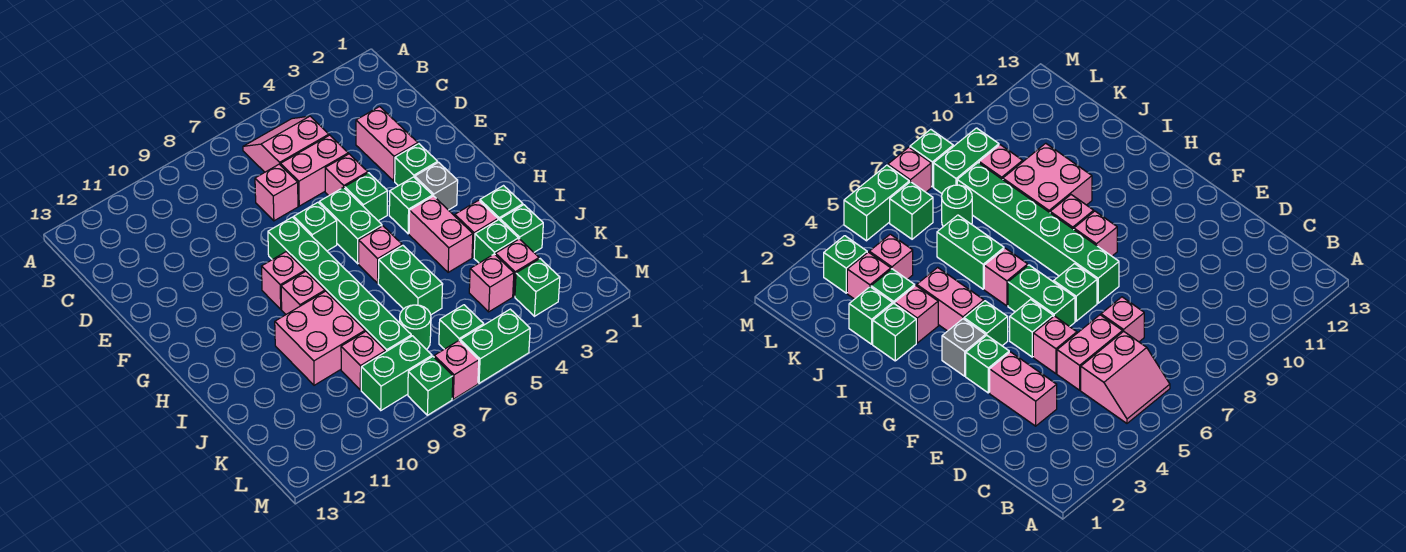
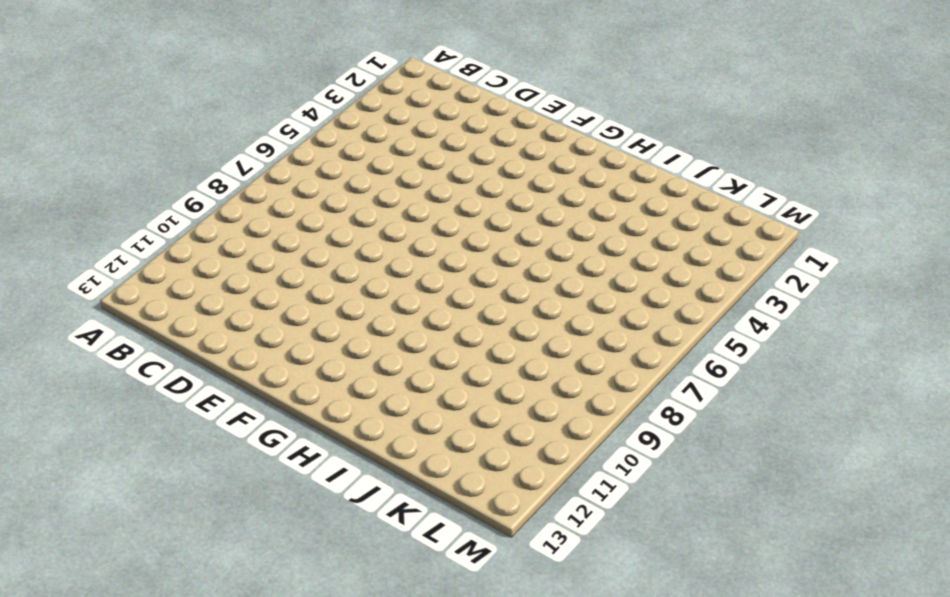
none -> pink 2x2 slope [243,116,329,172]
none -> pink 1x2 brick [356,107,418,181]
none -> pink 1x2 brick [281,135,348,206]
none -> pink 1x1 brick [255,164,298,221]

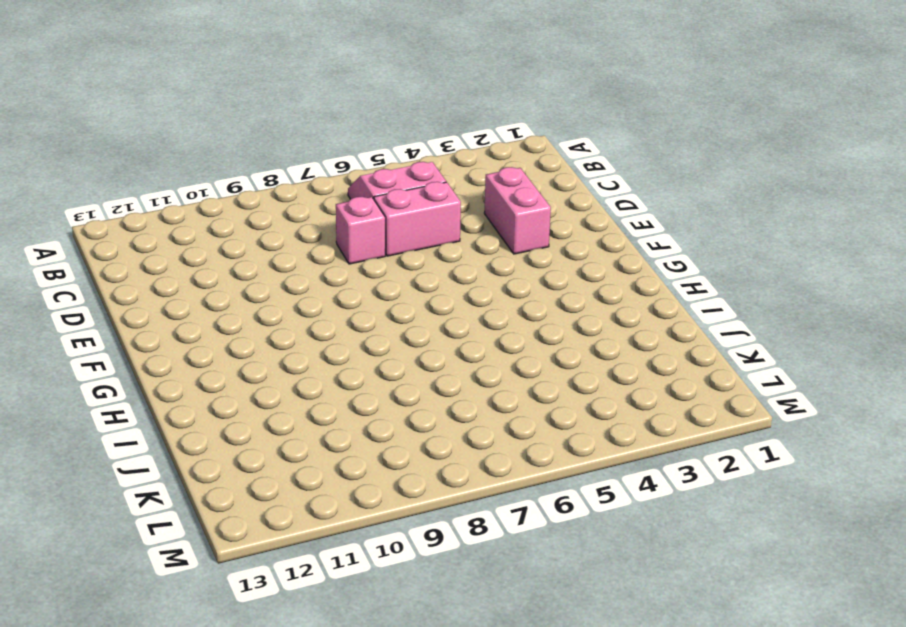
none -> pink 1x1 brick [325,154,368,196]
none -> green 1x1 brick [395,144,438,186]
none -> green 1x1 brick [345,173,388,221]
none -> green 1x2 brick [319,187,382,264]

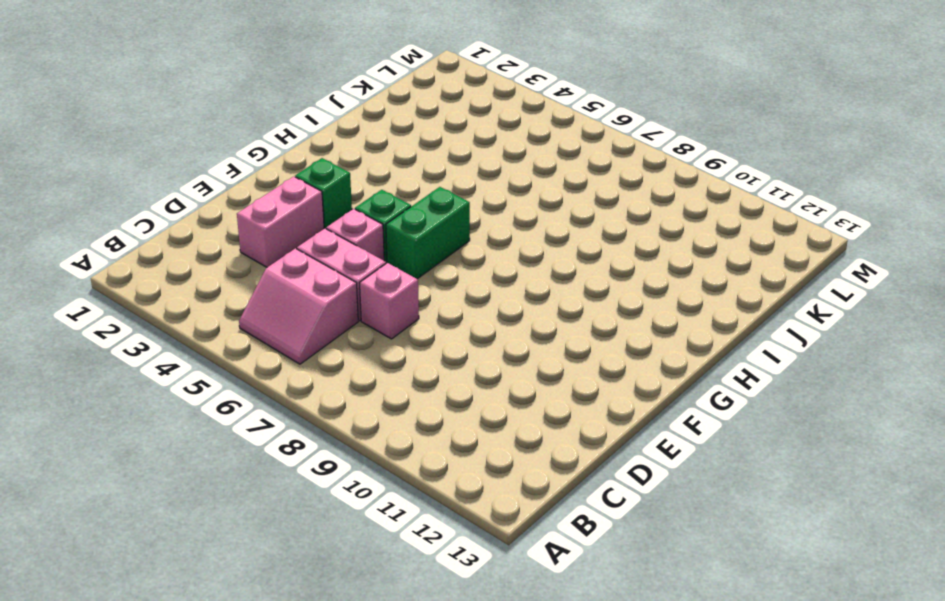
none -> green 1x1 brick [294,202,337,251]
none -> green 1x6 brick [268,217,411,352]
none -> grey 1x1 brick [415,162,458,210]
none -> green 1x1 brick [389,177,433,234]

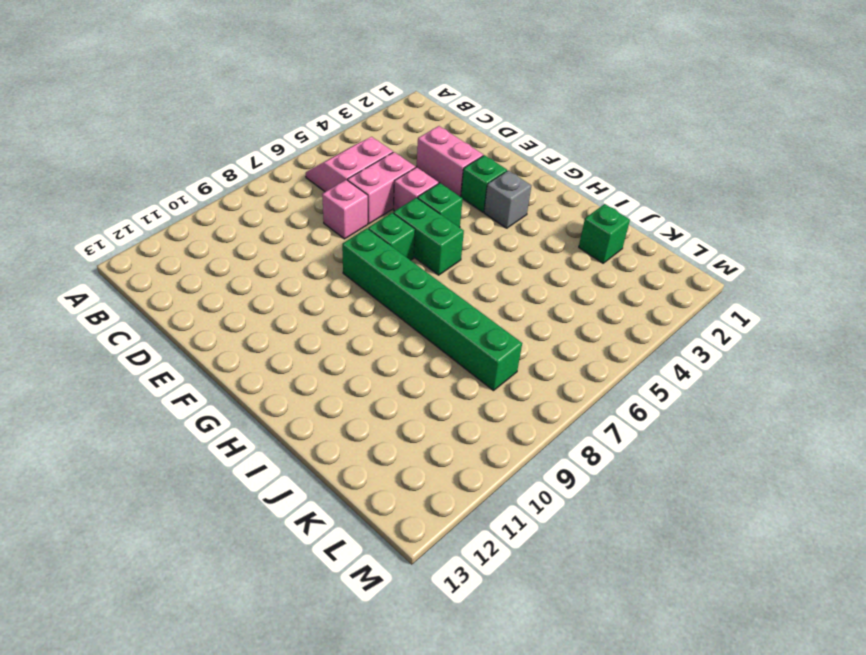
none -> green 1x1 brick [389,177,433,234]
none -> pink 1x1 brick [261,252,305,309]
none -> pink 1x2 brick [409,196,473,272]
none -> pink 1x1 brick [359,226,402,283]

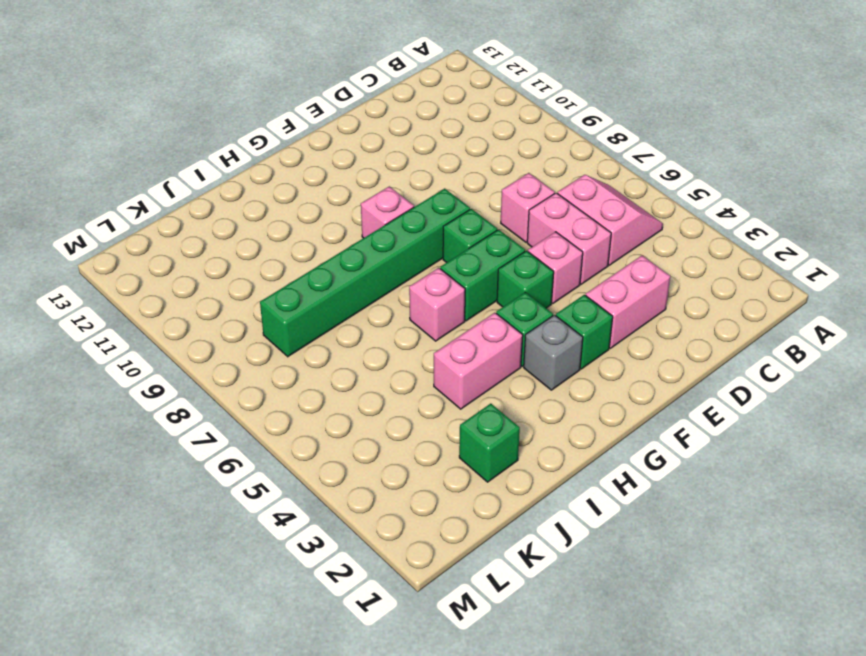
none -> pink 1x1 brick [281,271,325,314]
none -> green 1x1 brick [480,186,523,220]
none -> pink 1x1 brick [455,200,498,257]
none -> green 1x2 brick [378,245,443,315]

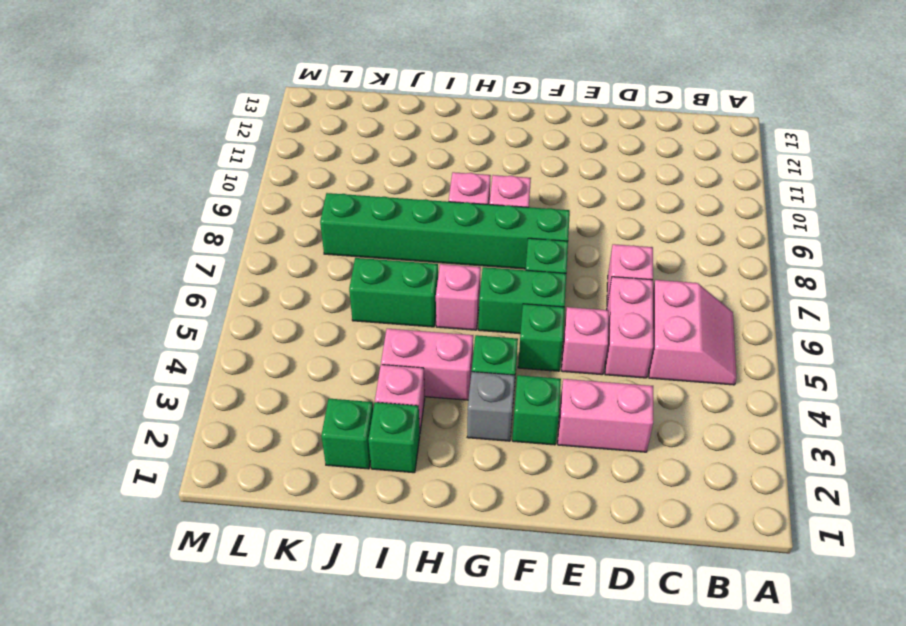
none -> pink 2x2 brick [275,291,365,385]
none -> green 1x1 brick [474,220,518,263]
none -> pink 1x1 brick [495,239,539,296]
none -> pink 1x1 brick [469,254,514,312]

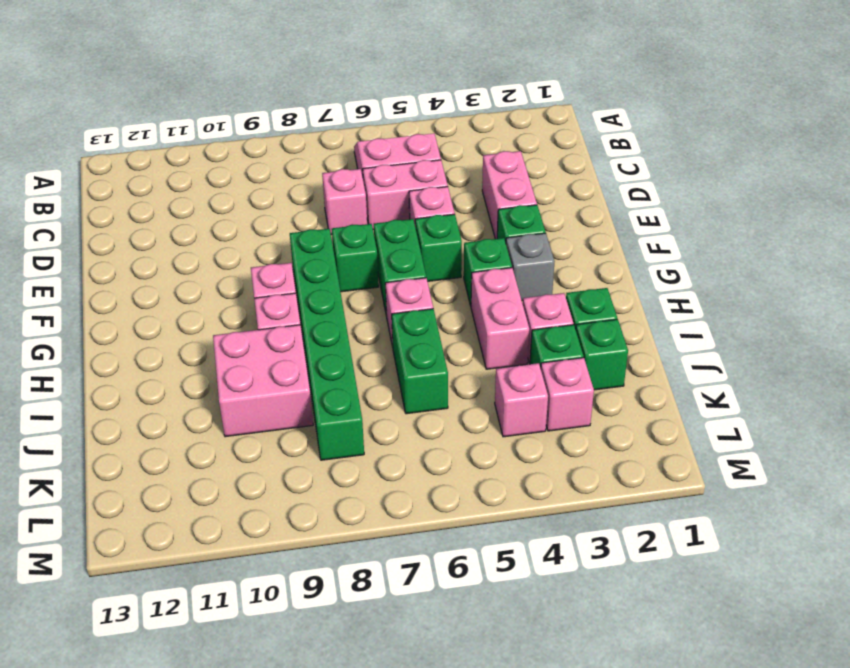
none -> green 1x1 round brick [400,305,431,350]
none -> pink 1x1 brick [341,332,385,390]
none -> green 1x1 brick [515,259,560,316]
none -> green 1x1 brick [439,305,484,349]

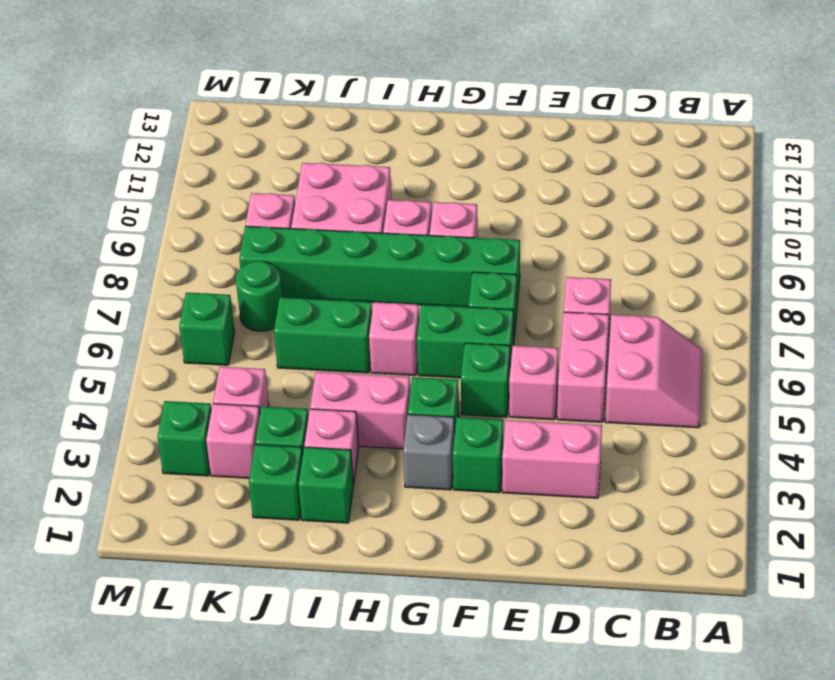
none -> green 1x2 brick [361,336,432,410]
none -> green 1x2 brick [460,309,530,383]
none -> pink 1x1 brick [434,341,479,399]
none -> green 1x1 brick [408,357,453,415]

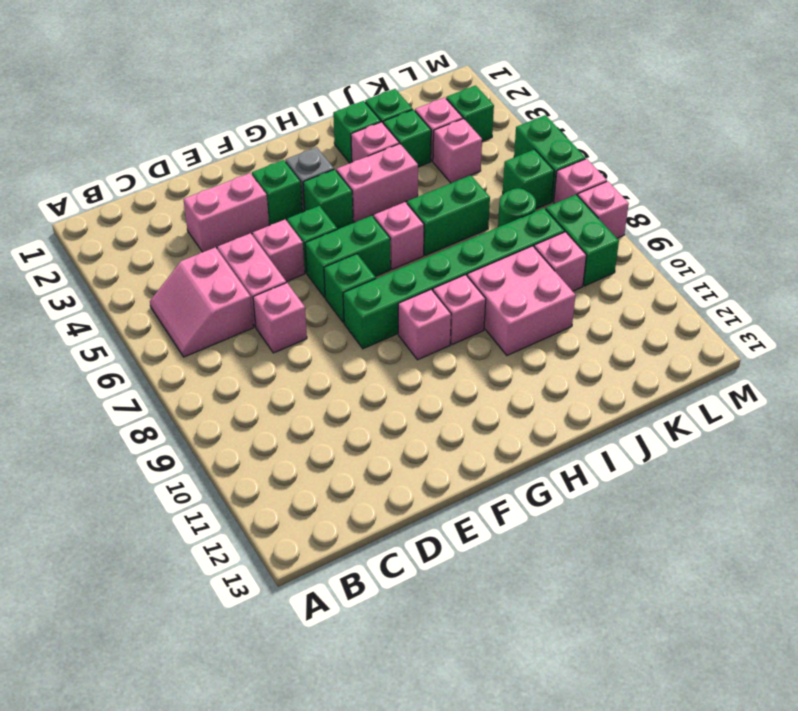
pink 1x1 brick [578,181,629,238] -> green 1x1 brick [408,357,453,415]

